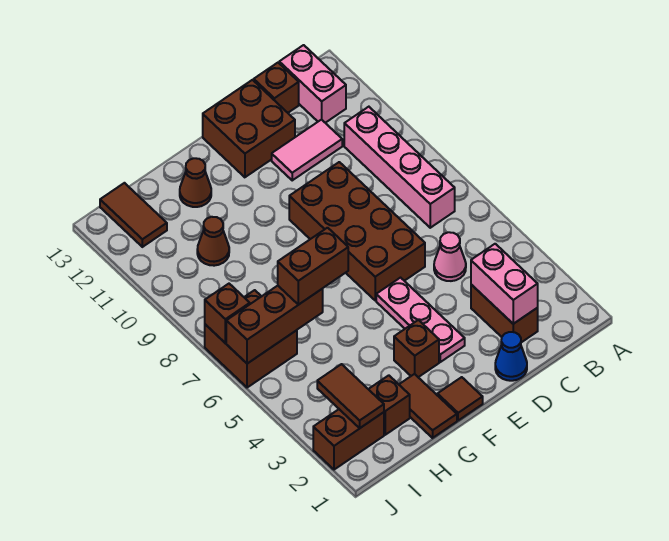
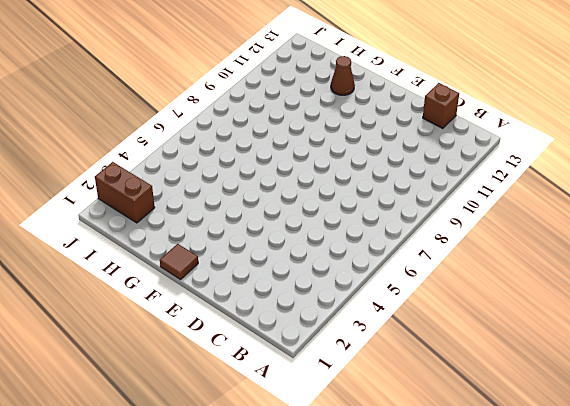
none -> pink 1x4 brick [344,107,455,228]
none -> pink 1x2 brick [279,45,346,123]
none -> brown 1x2 brick [471,285,538,342]

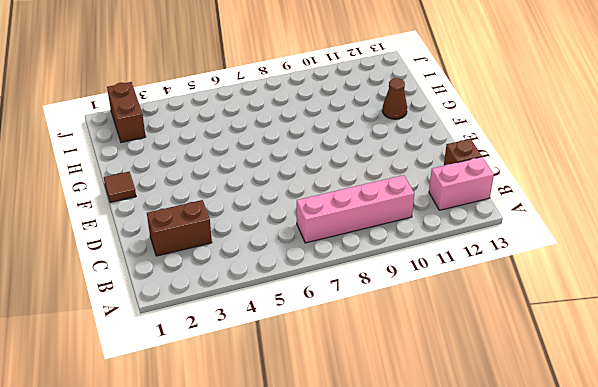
none -> pink 1x1 cone [434,232,466,281]
none -> pink 1x2 tile [272,119,342,180]
none -> blue 1x1 cone [495,332,527,381]

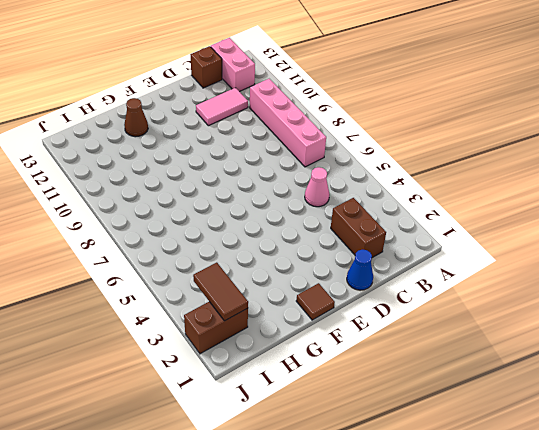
none -> brown 2x4 brick [289,162,425,300]
none -> brown 2x2 brick [203,80,295,177]
none -> pink 1x3 plate [376,278,465,362]

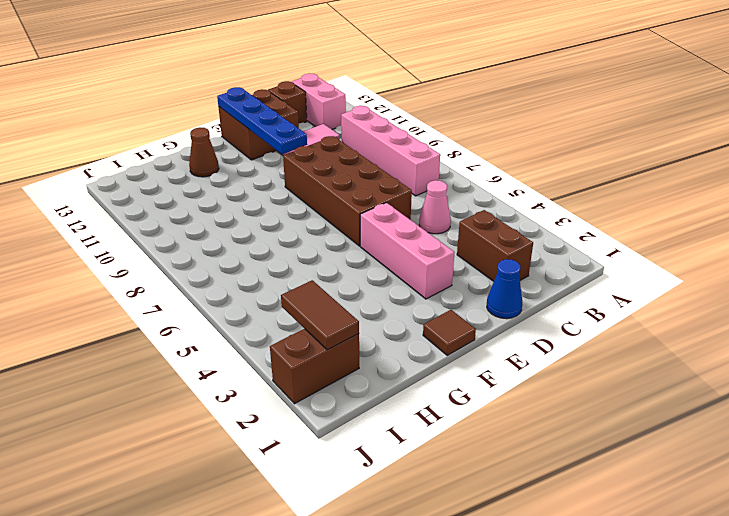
pink 1x3 brick [360,203,455,299] -> pink 1x3 plate [376,278,465,362]
blue 1x4 plate [217,87,307,154] -> none
none -> brown 1x1 brick [394,320,439,377]
none -> brown 1x2 tile [399,374,457,438]
none -> brown 1x1 brick [369,375,410,435]

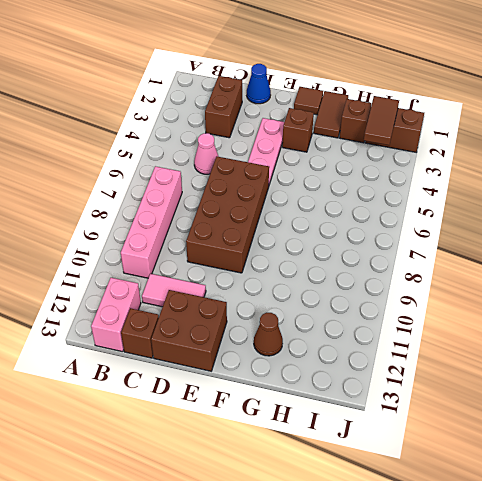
none -> brown 1x1 cone [197,217,229,266]
none -> brown 2x2 brick [205,290,297,388]
none -> brown 1x2 tile [100,183,167,247]

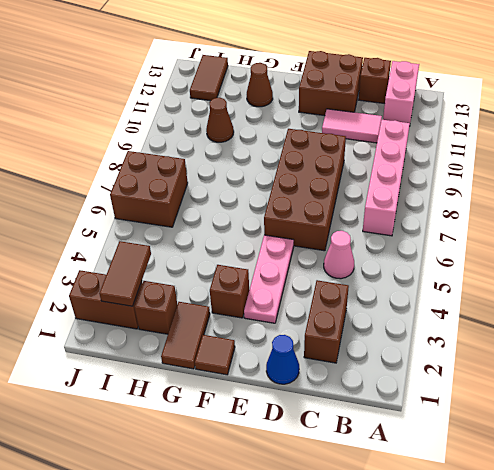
none -> pink 1x2 brick [471,244,538,324]
none -> brown 1x3 brick [226,286,323,364]
none -> brown 1x1 brick [205,284,250,343]

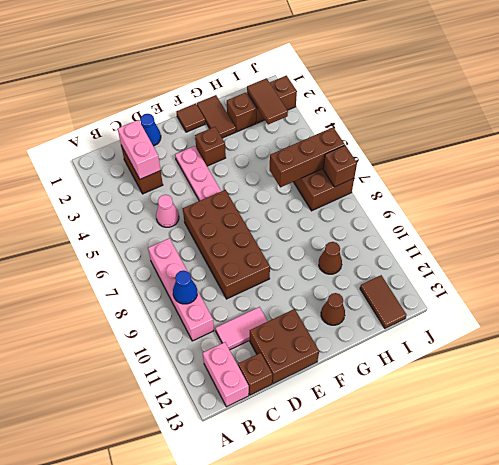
blue 1x1 cone [173,271,197,304] -> none
none -> brown 1x2 brick [278,228,348,305]

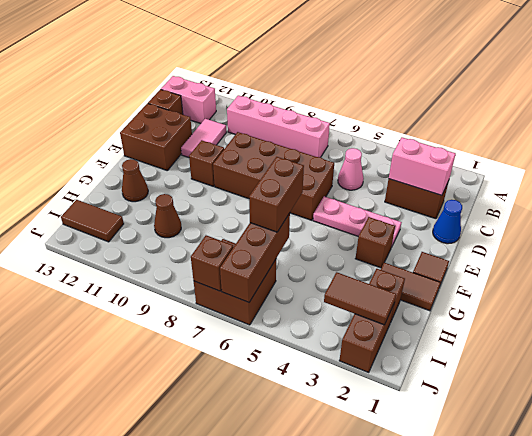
brown 1x1 brick [189,140,224,187] -> none

